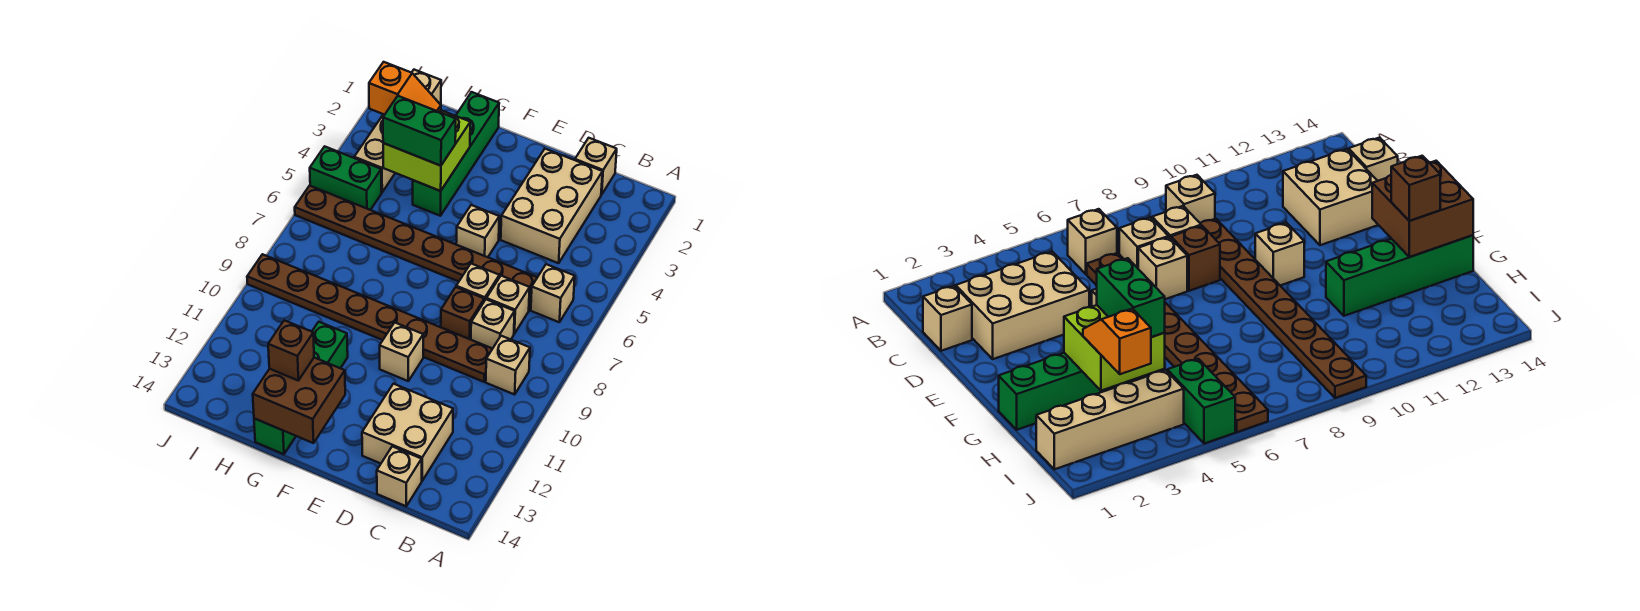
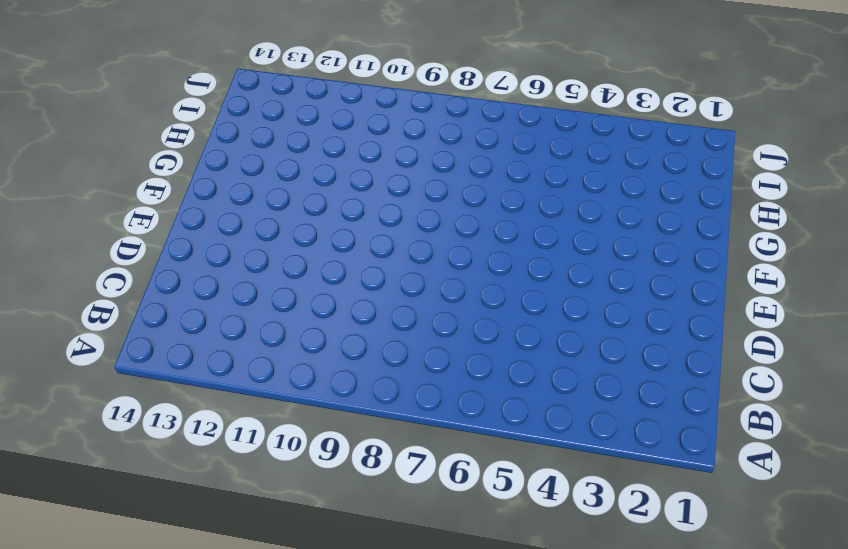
none -> tan 1x1 brick [531,264,575,322]
none -> tan 1x1 brick [486,336,530,395]
none -> tan 1x1 brick [575,138,617,195]

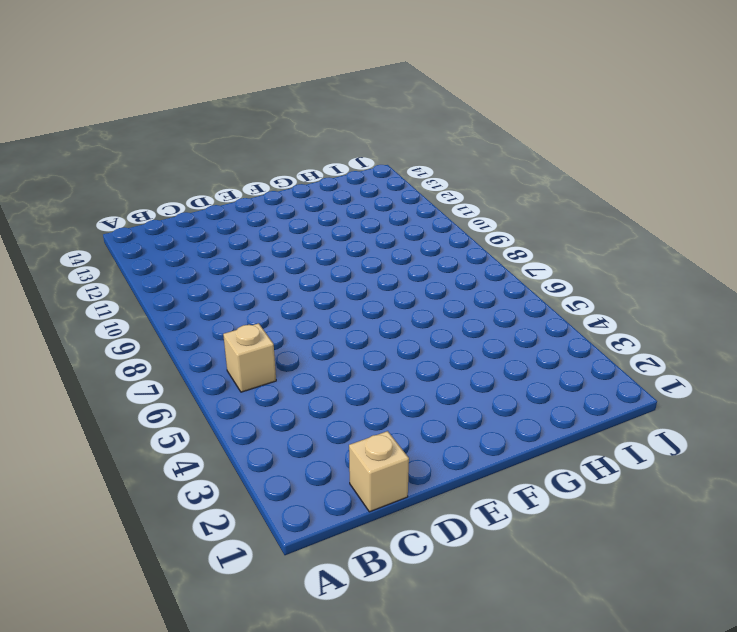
none -> tan 1x1 brick [486,336,530,395]
none -> tan 2x3 brick [501,149,603,263]
none -> brown 1x8 plate [295,186,537,310]

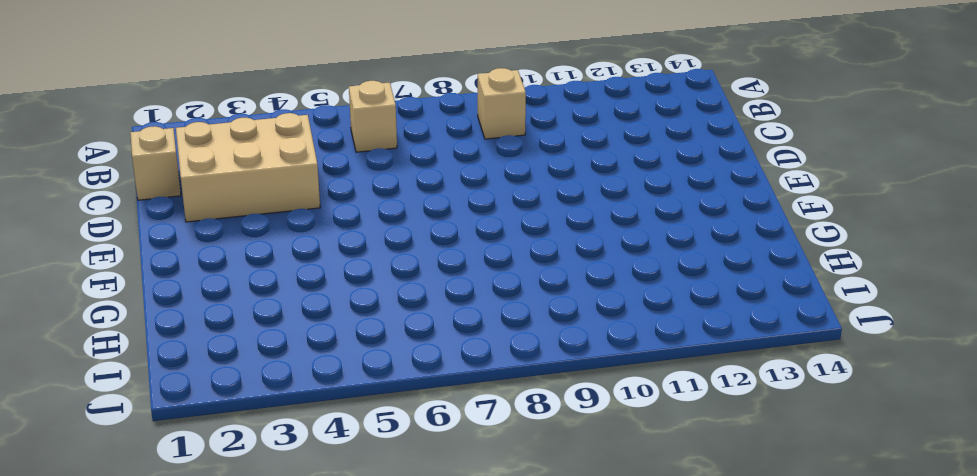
none -> brown 1x8 plate [295,186,537,310]
none -> tan 1x1 brick [486,276,530,334]
none -> tan 1x1 brick [471,299,515,349]

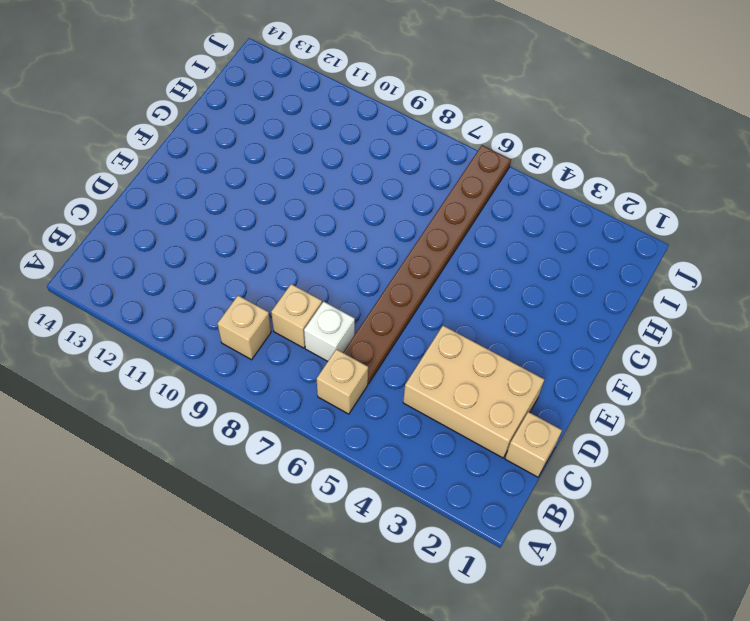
white 1x1 brick [304,302,355,361] -> tan 1x1 brick [486,276,530,334]
none -> brown 1x8 plate [247,254,492,382]
none -> tan 2x2 brick [362,384,453,481]
none -> tan 1x1 brick [377,446,422,506]

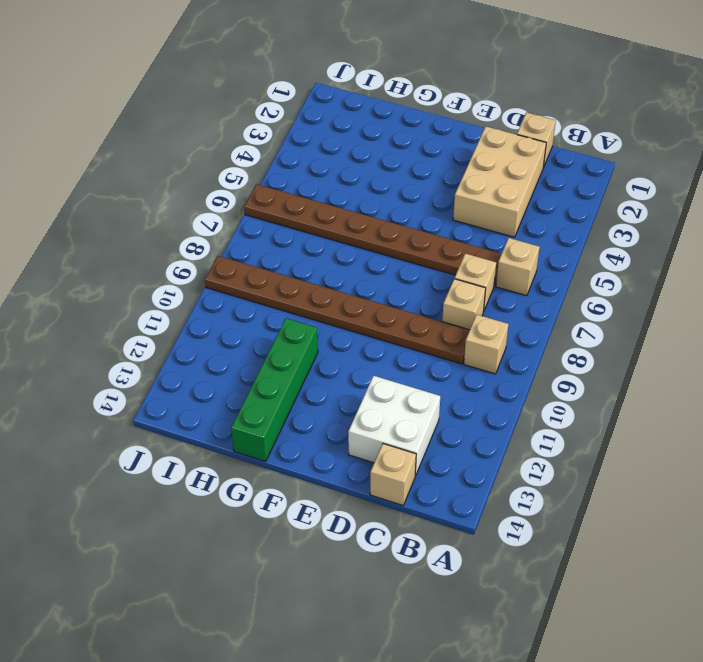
white 2x2 brick [348,376,440,476] -> tan 2x2 brick [362,384,453,481]
none -> tan 1x1 brick [456,264,499,301]
none -> brown 1x1 brick [441,287,484,340]
none -> tan 1x1 brick [456,205,499,257]

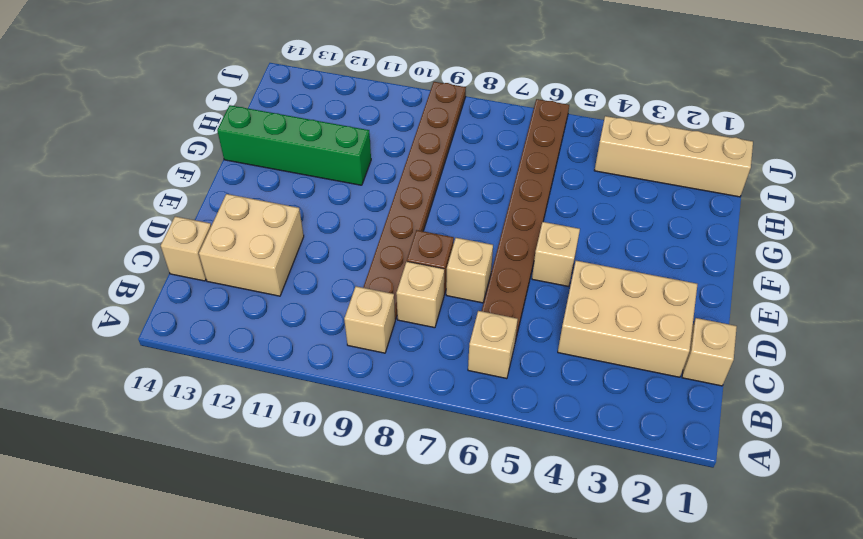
none -> tan 1x1 brick [486,276,530,334]
none -> tan 1x1 brick [380,322,423,381]
none -> green 1x4 brick [413,92,499,216]

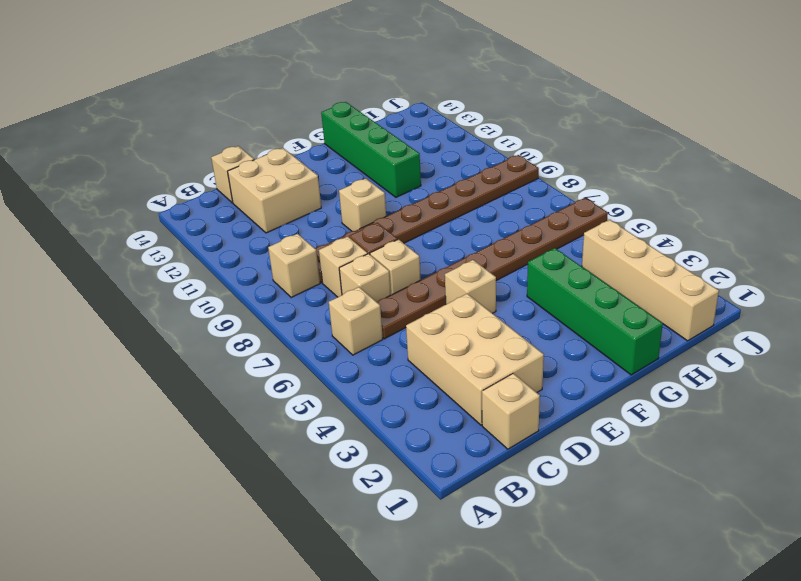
none -> green 1x2 brick [310,146,382,210]
none -> brown 2x2 brick [253,358,345,443]
none -> lime 2x2 brick [383,110,470,191]

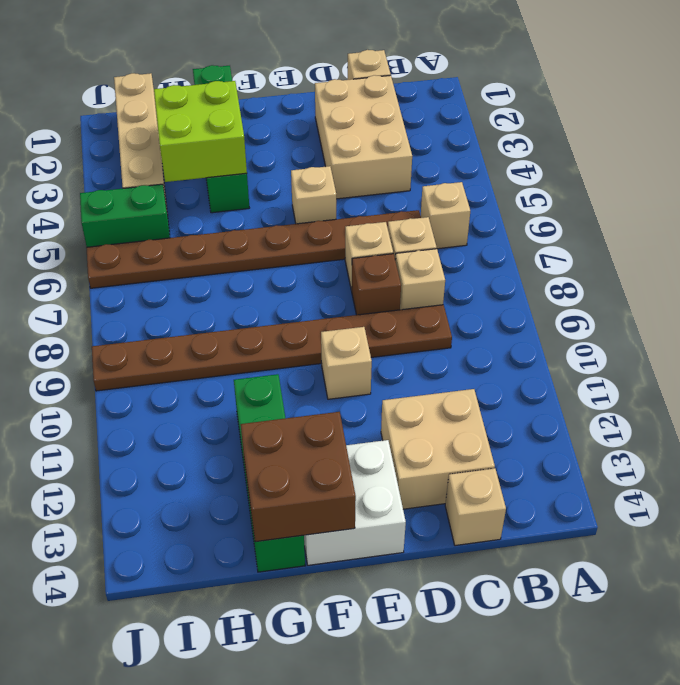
white 2x2 brick [304,440,406,565] -> none
none -> tan 1x1 brick [486,336,530,395]
none -> green 1x2 brick [383,96,456,166]
none -> brown 1x1 brick [268,320,314,380]

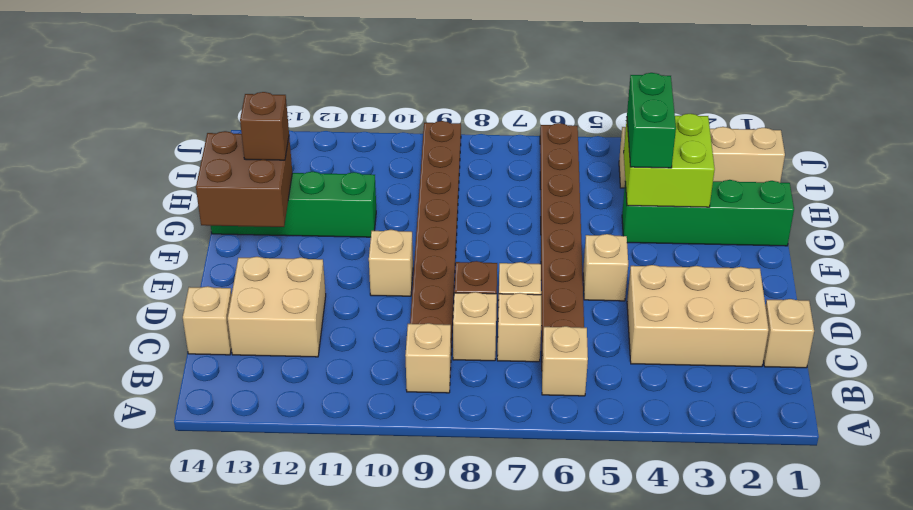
none -> green 1x2 brick [310,146,382,210]
none -> orange 1x2 slope [369,62,441,115]

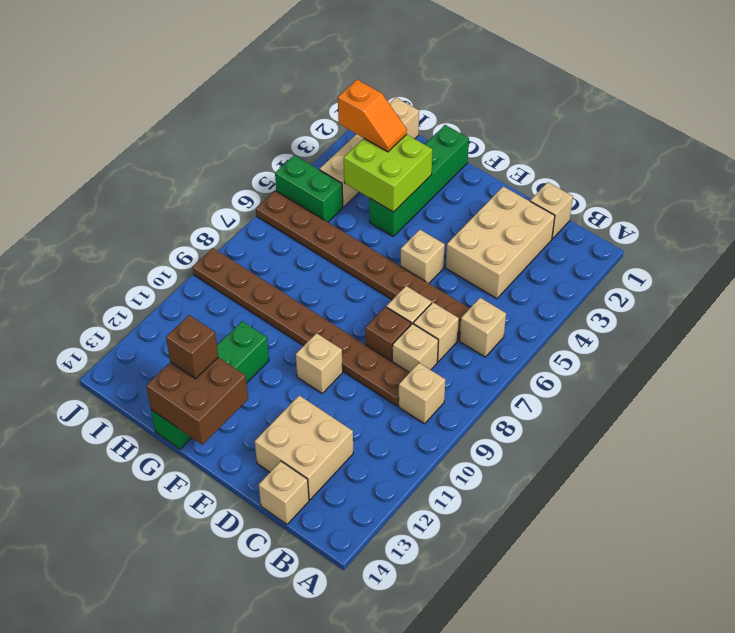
none -> green 1x2 brick [383,96,456,166]

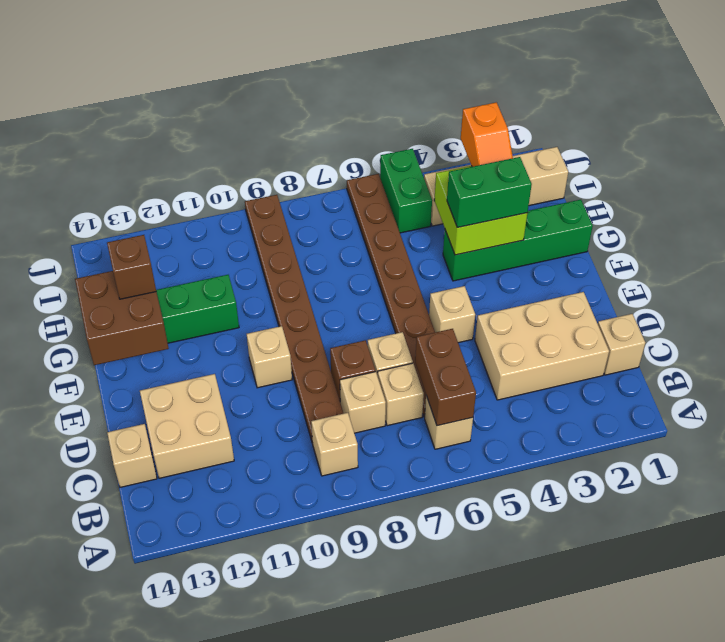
brown 1x2 brick [415,329,476,426] -> none
green 1x2 brick [447,157,532,227] -> green 1x2 brick turned to [383,96,456,166]

